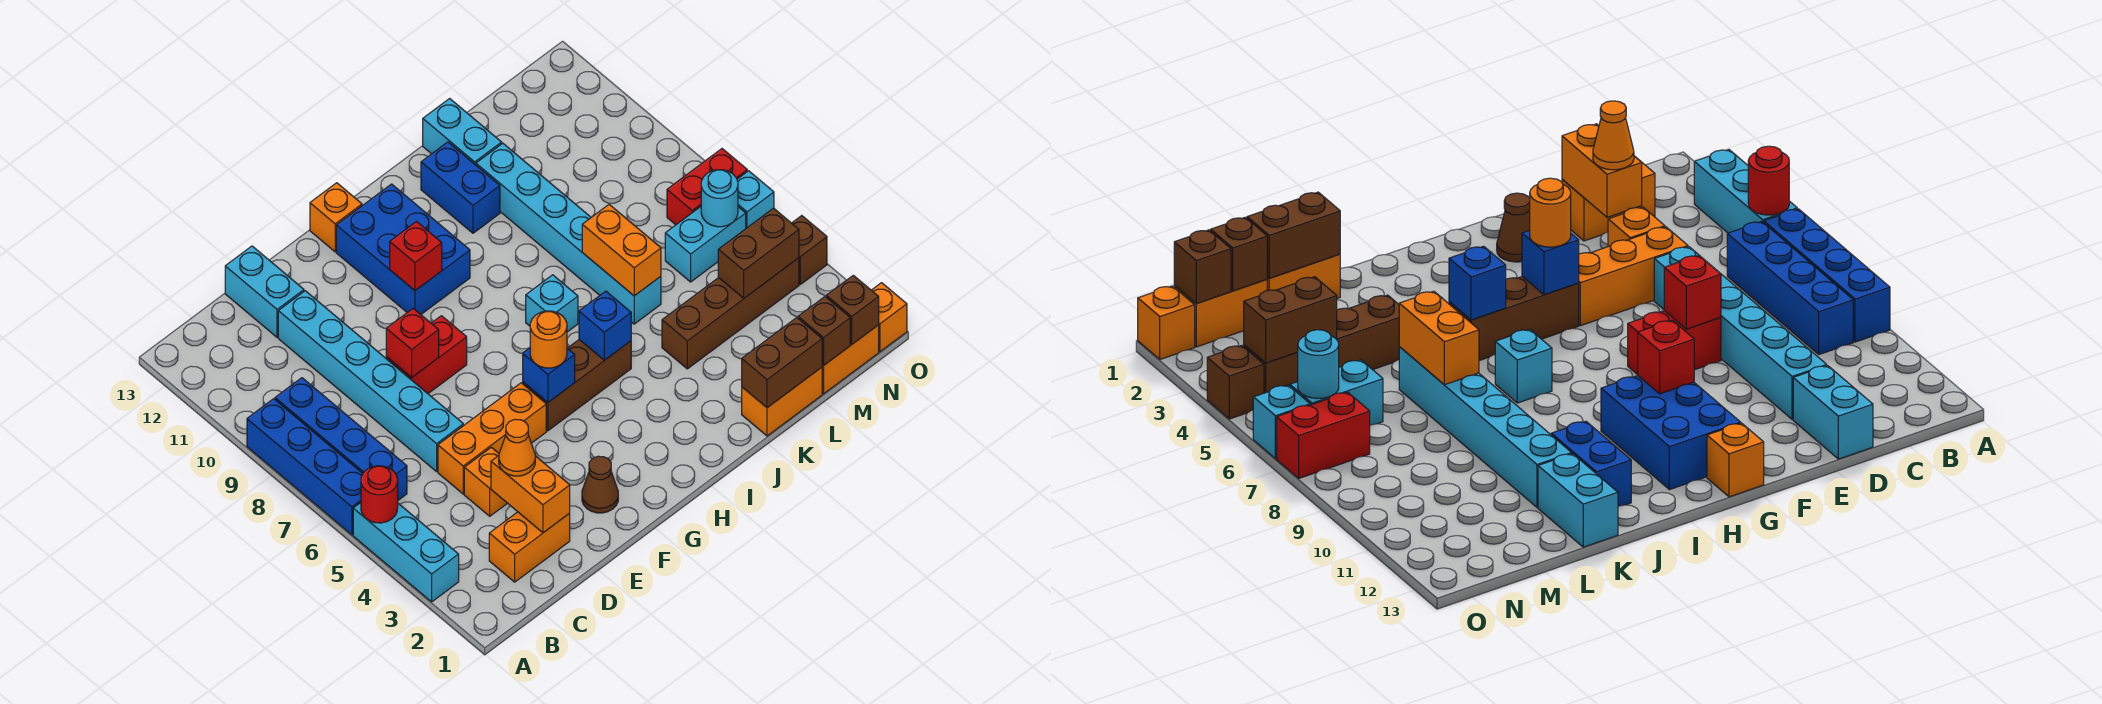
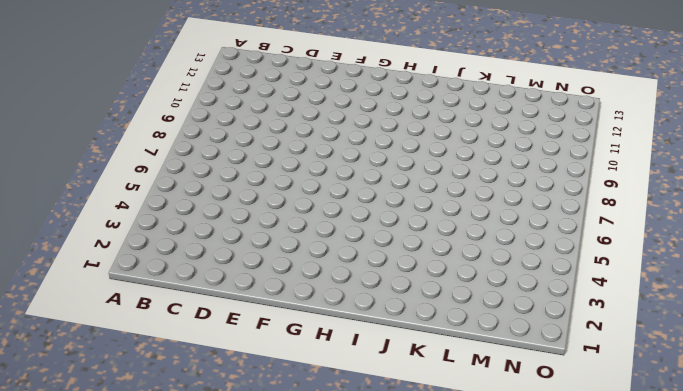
none -> cyan 1x3 brick [353,503,459,602]
none -> blue 1x4 brick [247,399,363,535]
none -> blue 1x4 brick [275,378,407,500]
none -> orange 1x2 brick [489,512,570,582]

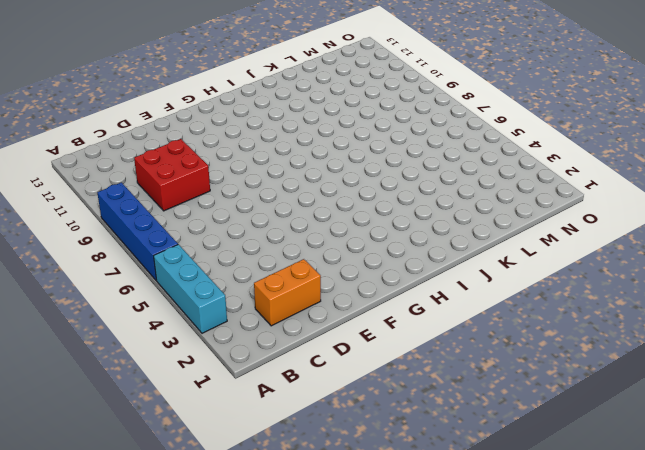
red 2x2 brick [134,139,210,211] -> cyan 1x6 brick [278,291,463,472]
none -> blue 1x4 brick [275,378,407,500]
none -> orange 1x1 brick [464,447,507,516]
none -> orange 1x3 brick [438,383,546,494]
none -> cyan 1x2 brick [225,246,304,337]

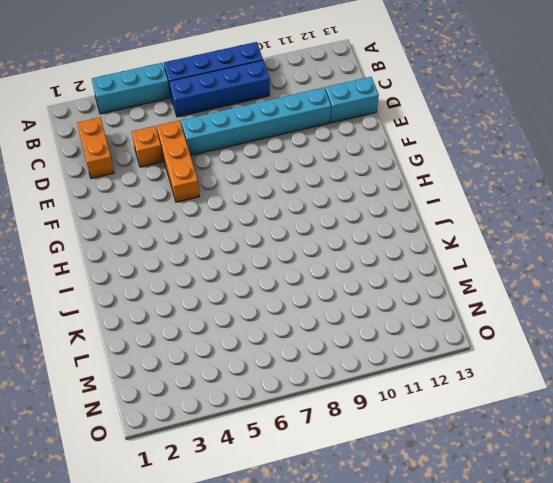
none -> red 1x2 brick [386,316,467,393]
none -> brown 1x1 cone [582,456,618,513]
none -> brown 1x3 brick [523,340,631,431]
none -> blue 2x3 brick [336,184,470,314]

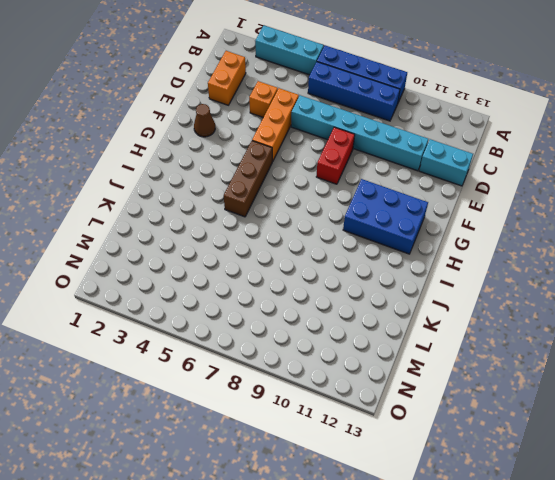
none -> orange 1x1 brick [310,183,362,252]
none -> cyan 1x1 brick [526,275,578,332]
none -> blue 1x2 brick [421,142,500,233]
none -> orange 1x2 brick [742,367,822,436]

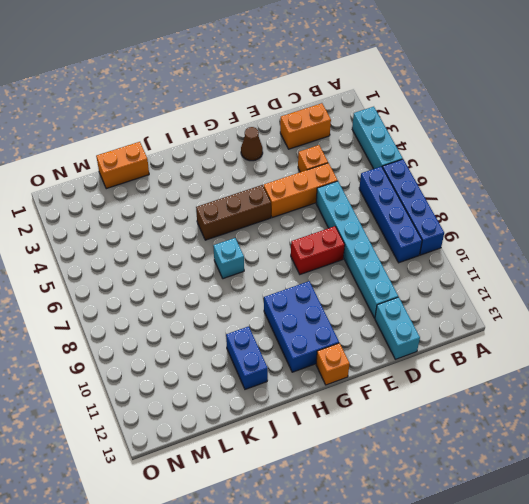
none -> brown 1x4 brick [662,258,799,369]
none -> cyan 1x6 brick [476,143,661,324]
none -> cyan 1x2 brick [423,98,502,165]
none -> orange 1x2 brick [822,325,879,394]

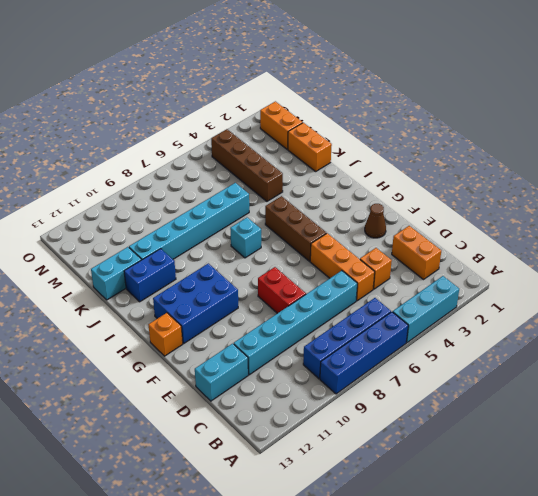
none -> cyan 1x2 brick [665,207,746,282]
none -> red 1x2 brick [667,149,747,225]
none -> orange 1x1 brick [872,283,907,352]
none -> brown 1x1 brick [792,216,827,284]

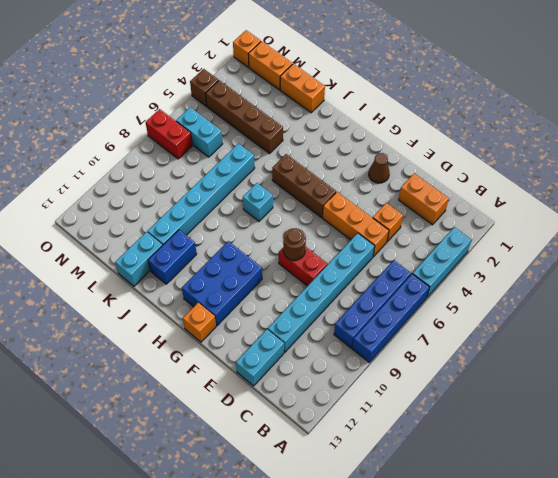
brown 1x1 round brick [283,228,306,260] -> none
none -> cyan 1x1 brick [737,171,774,228]
none -> red 1x1 round brick [361,466,398,523]
none -> orange 1x2 brick [491,456,570,533]
none -> red 1x1 brick [386,308,439,378]

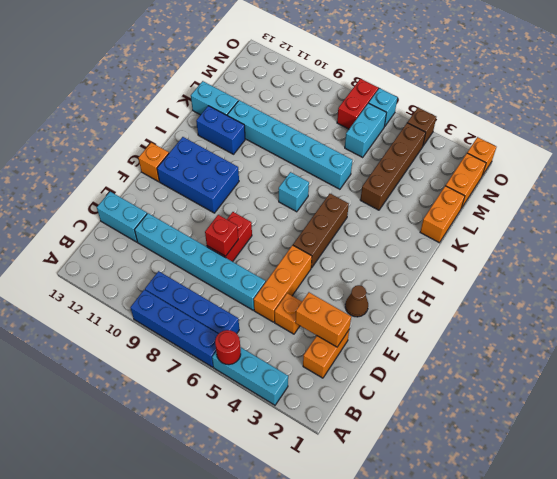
none -> blue 1x1 brick [523,348,575,402]
none -> red 1x1 brick [390,222,442,290]
none -> blue 1x1 brick [579,291,631,360]
none -> brown 1x2 brick [742,318,822,408]

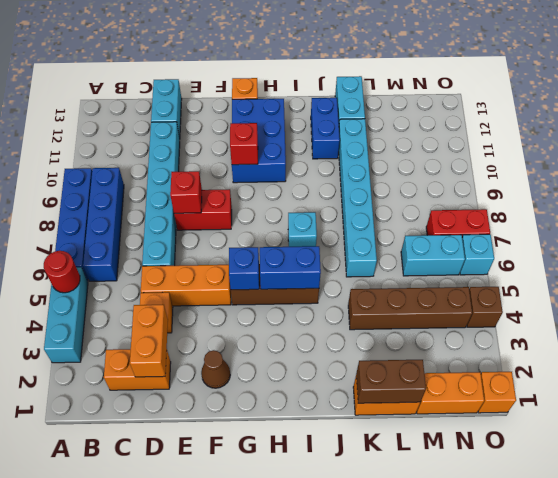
blue 1x2 brick [260,246,321,289] -> blue 1x1 brick [579,291,631,360]
none -> orange 1x2 brick [582,204,661,296]
none -> brown 1x1 brick [798,297,850,366]
none -> brown 1x2 brick [718,208,799,298]
none -> brown 1x1 brick [826,275,879,344]

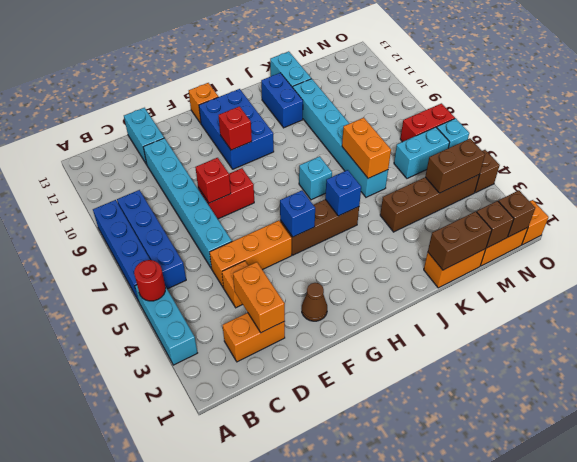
none -> cyan 1x1 round brick [701,170,738,227]
none -> orange 1x1 cone [499,419,535,476]
none -> orange 1x1 round brick [530,311,567,368]

